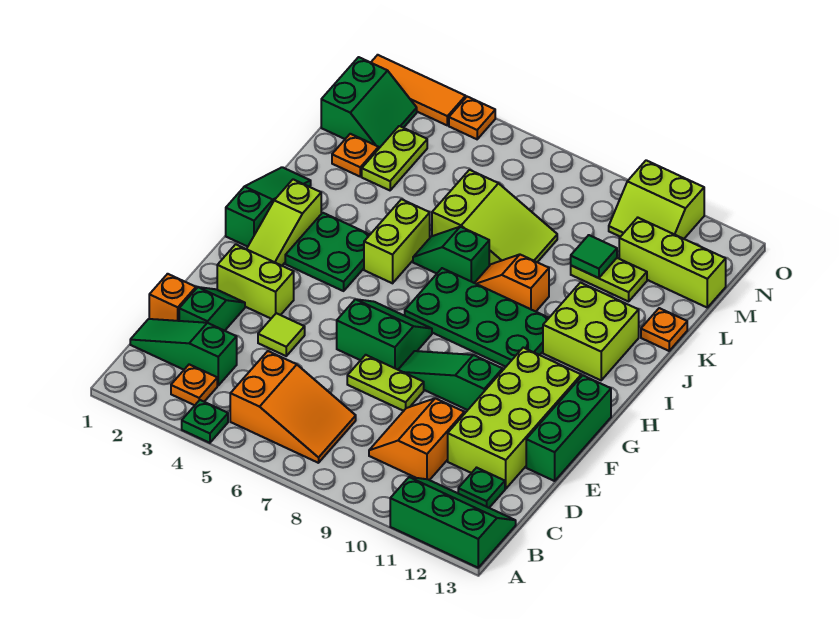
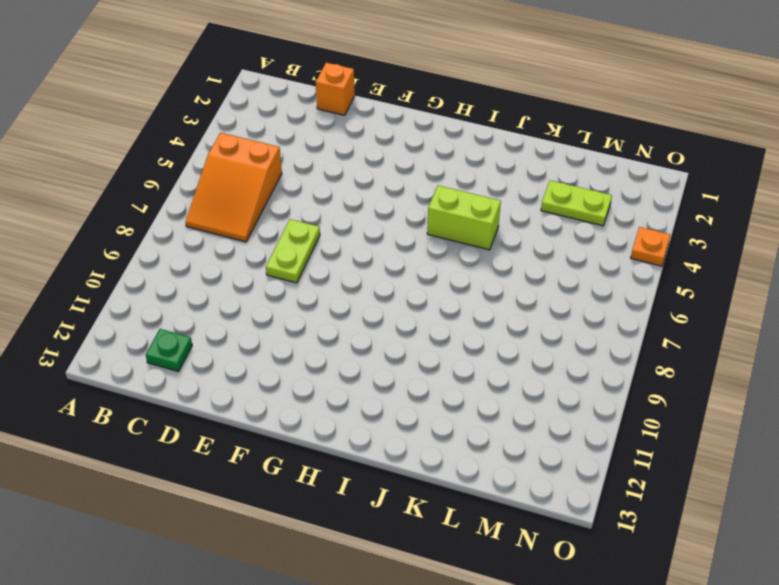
none -> green 1x1 plate [182,400,228,443]
none -> green 2x3 slope [390,477,516,568]
none -> orange 1x1 plate [171,364,217,405]
none -> green 1x3 slope [130,319,237,385]

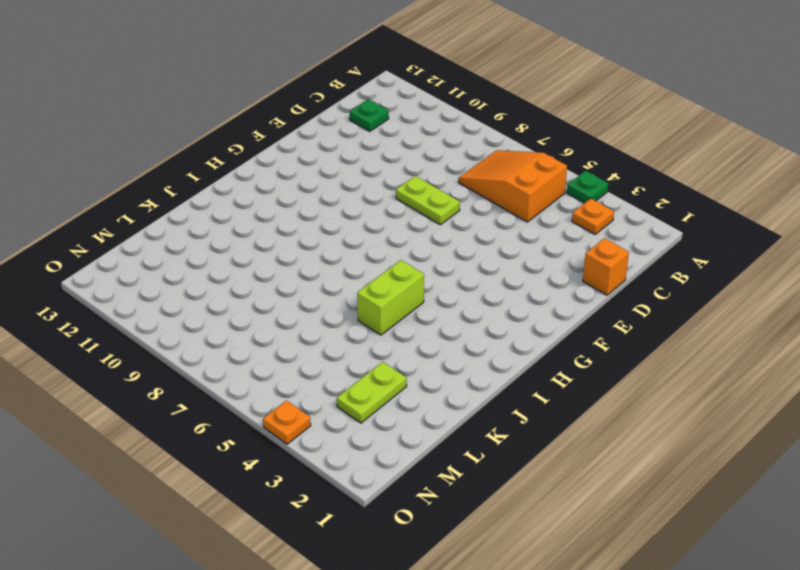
none -> green 2x3 slope [390,477,516,568]
none -> green 1x3 slope [130,319,237,385]
none -> orange 2x2 slope [369,398,464,480]
none -> green 1x2 slope [179,287,245,331]

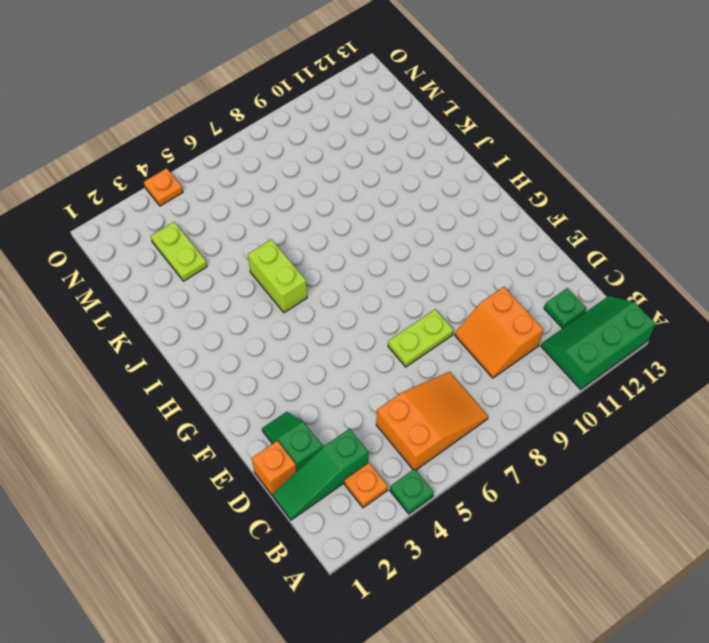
none -> lime 2x4 brick [448,348,581,489]
none -> lime 1x1 tile [258,313,305,356]
none -> green 1x3 brick [526,375,611,481]
none -> lime 1x2 brick [217,244,294,318]

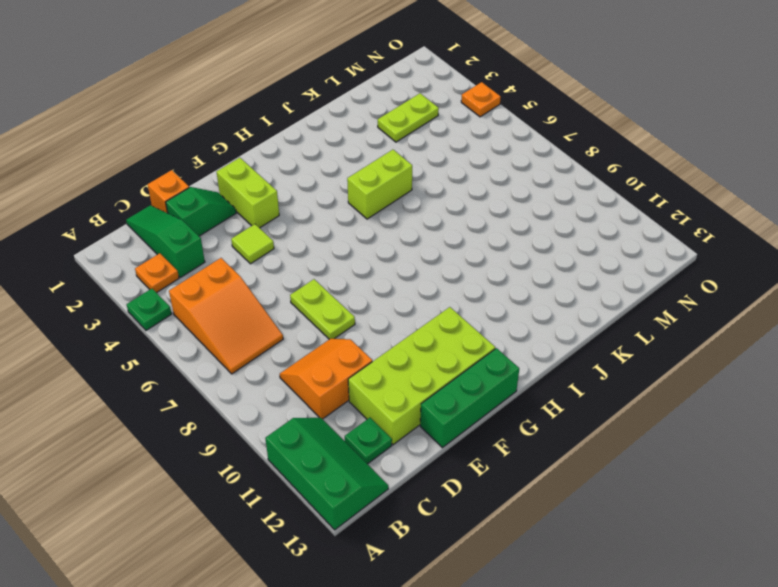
none -> green 2x2 slope [337,299,432,370]
none -> green 1x3 slope [398,351,503,410]
none -> lime 1x3 slope [247,179,321,266]
none -> green 1x3 slope [226,167,311,247]

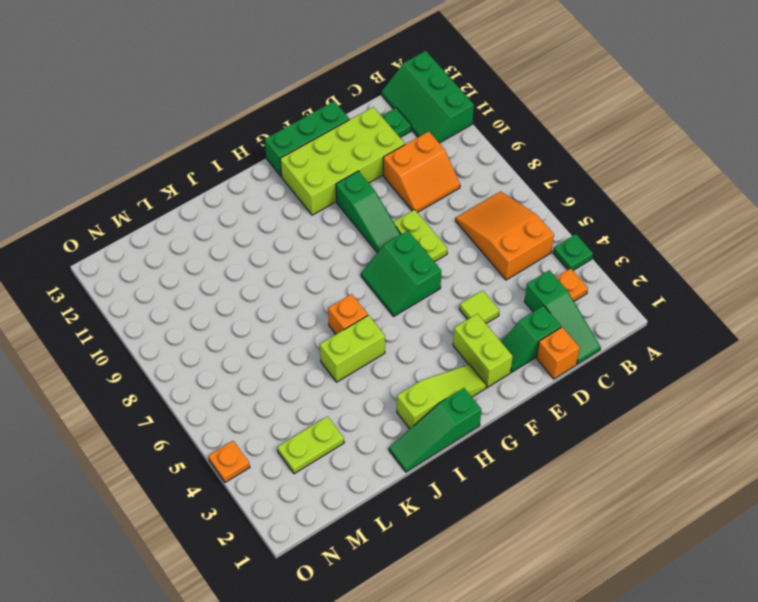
orange 1x1 brick [328,294,368,334] -> none
none -> green 2x2 plate [285,213,370,291]
none -> green 2x4 plate [405,268,549,367]
none -> lime 2x2 brick [543,283,639,380]
none -> green 1x2 slope [413,227,489,283]

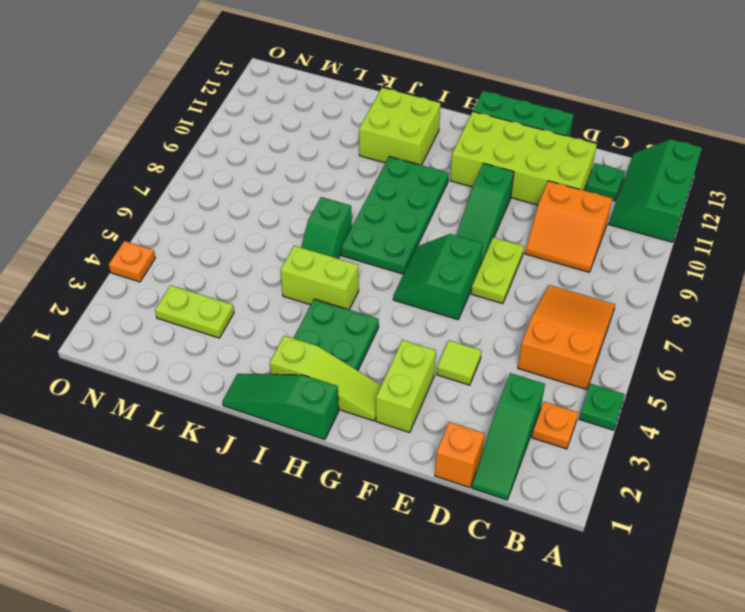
none -> green 1x2 slope [179,287,245,331]
none -> orange 1x2 slope [475,255,549,312]
none -> lime 2x3 slope [432,170,557,266]
none -> orange 1x1 plate [641,308,687,351]

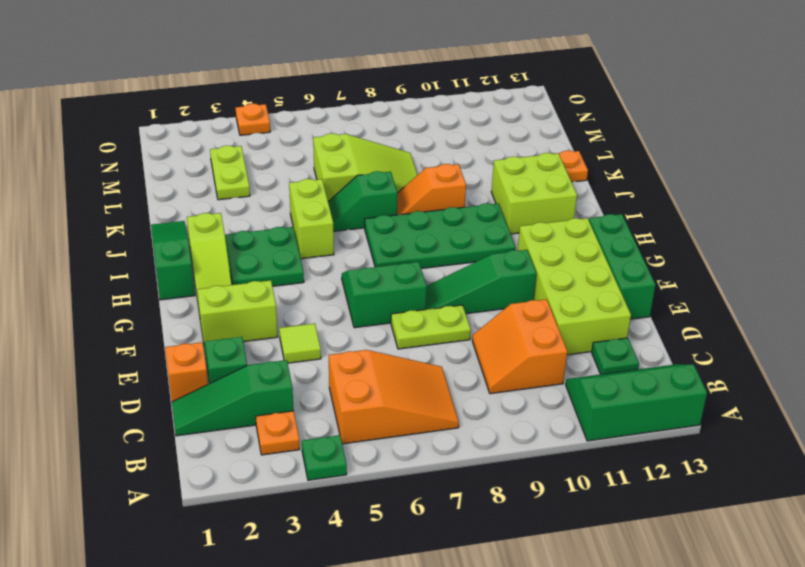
none -> orange 1x1 plate [332,134,379,176]
none -> lime 1x2 plate [571,258,647,302]
none -> green 2x2 slope [321,57,417,148]
none -> lime 1x3 brick [619,218,726,307]

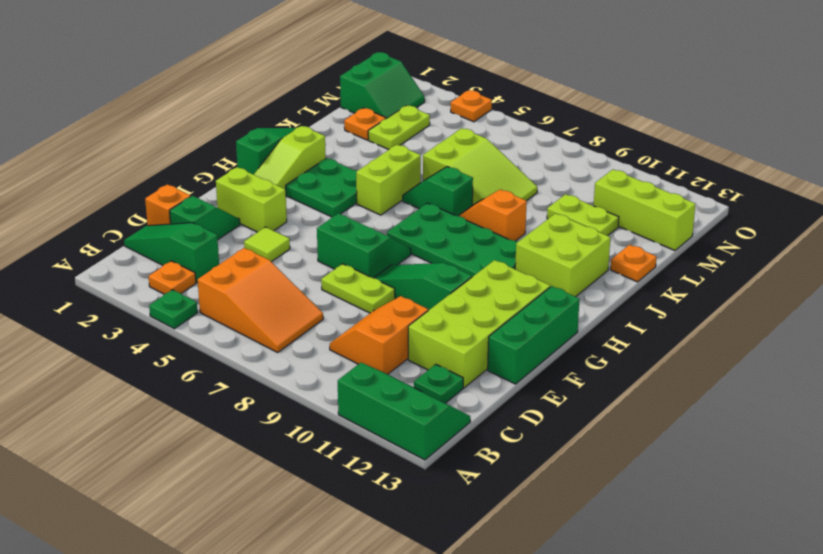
none -> lime 2x2 slope [609,160,704,239]
none -> orange 1x3 tile [371,55,466,125]
none -> green 1x1 tile [571,235,617,278]

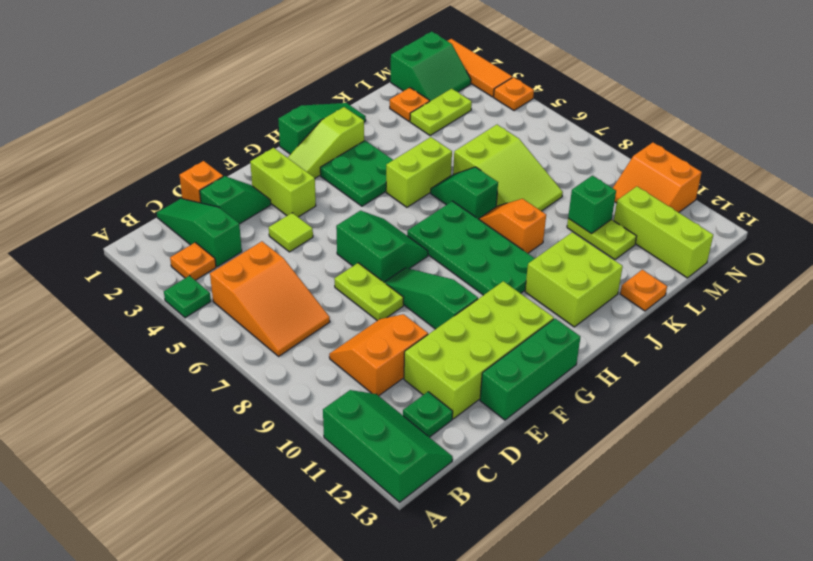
green 1x1 brick [568,176,616,234] -> green 1x1 tile [571,235,617,278]
orange 2x2 slope [613,143,702,212] -> lime 2x2 slope [609,160,704,239]

